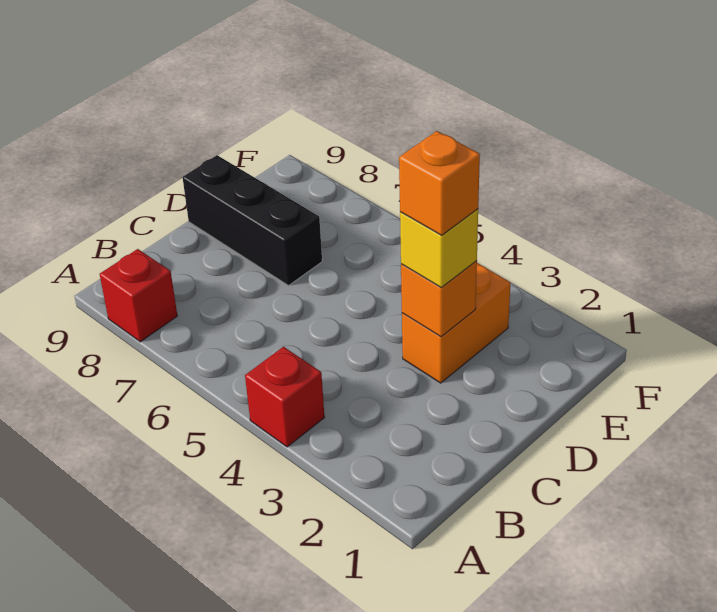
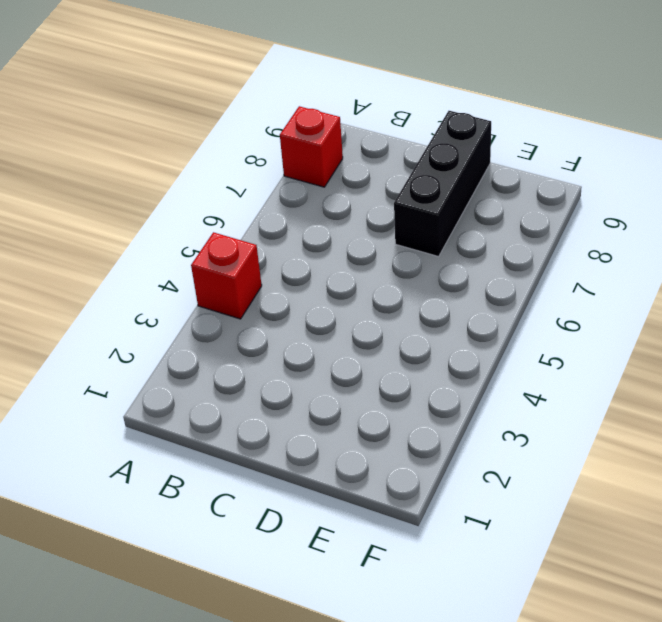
none -> orange 1x2 brick [402,263,511,383]
none -> orange 1x1 brick [401,261,477,337]

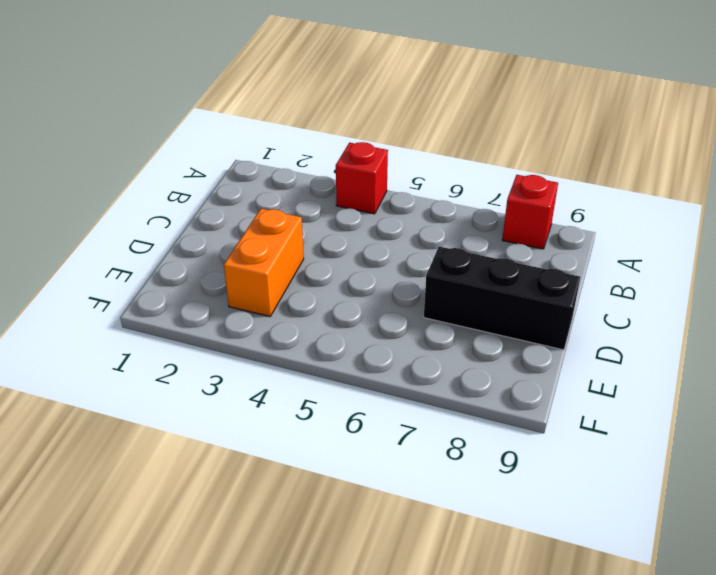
none -> orange 1x1 brick [401,261,477,337]
none -> yellow 1x1 brick [400,209,478,288]

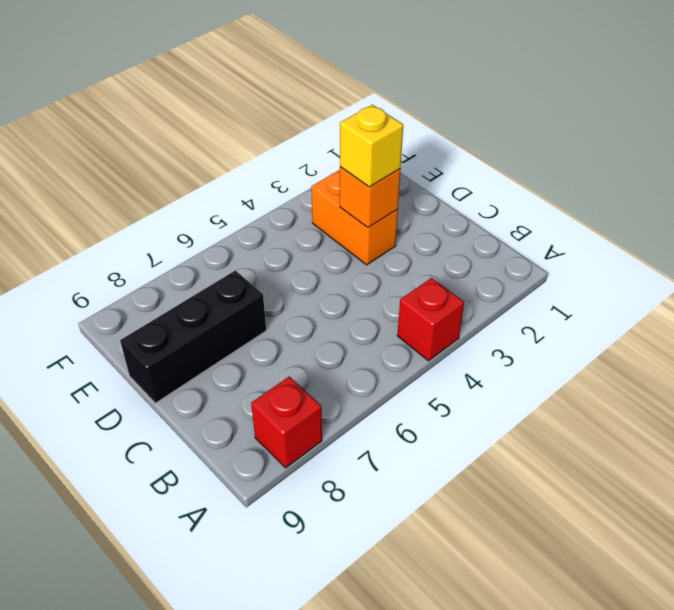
none -> orange 1x1 brick [399,131,480,235]

